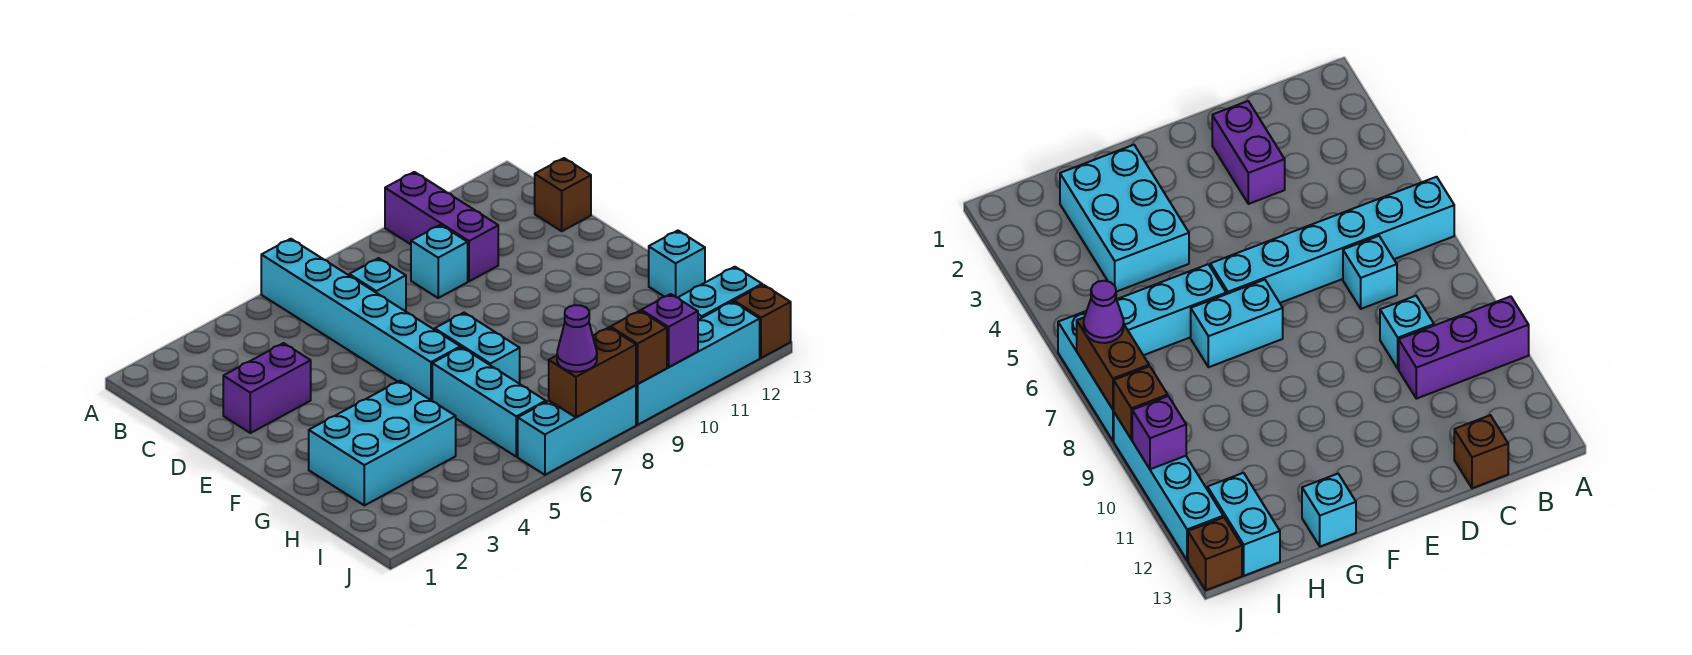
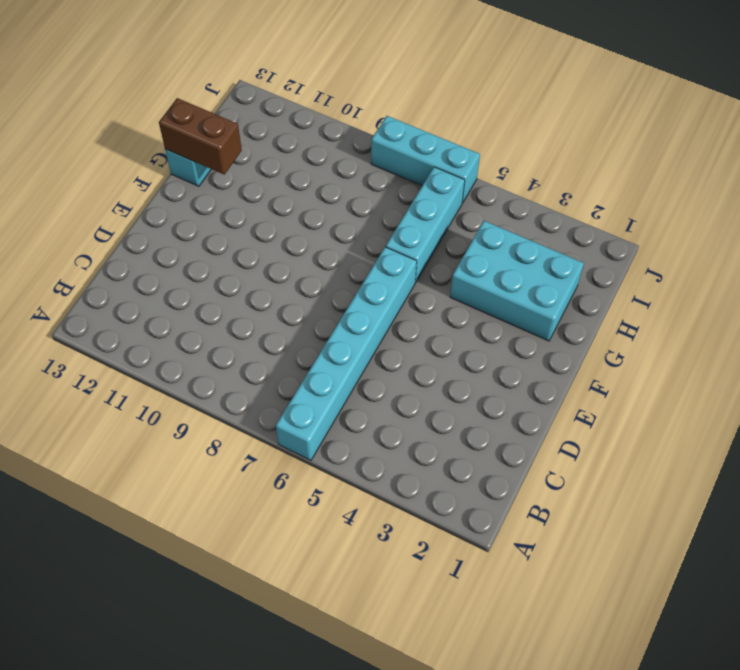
brown 1x2 brick [159,98,242,174] -> brown 1x2 brick moved to [549,328,636,417]
none -> purple 1x3 brick [385,172,498,281]
none -> cyan 1x1 brick [349,258,406,311]
none -> cyan 1x1 brick [411,225,468,298]

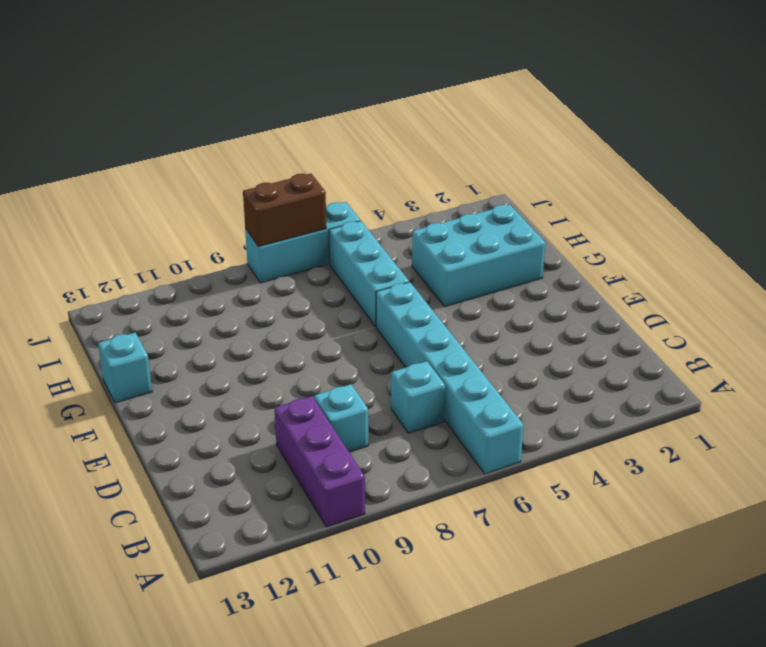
none -> brown 1x1 brick [535,158,591,231]
none -> purple 1x2 brick [223,343,311,433]
none -> cyan 1x2 brick [435,313,520,384]

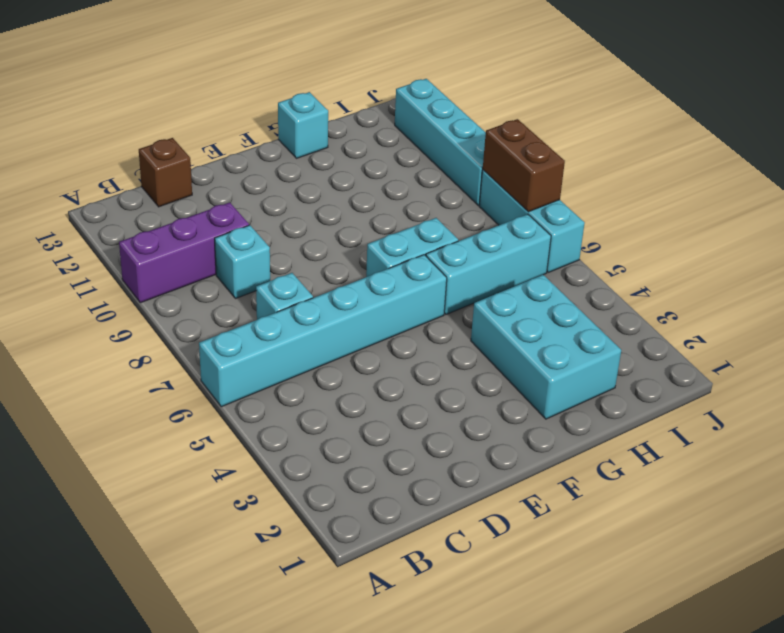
none -> purple 1x2 brick [223,343,311,433]
none -> cyan 1x2 brick [678,267,762,320]
none -> brown 1x1 brick [734,285,791,358]

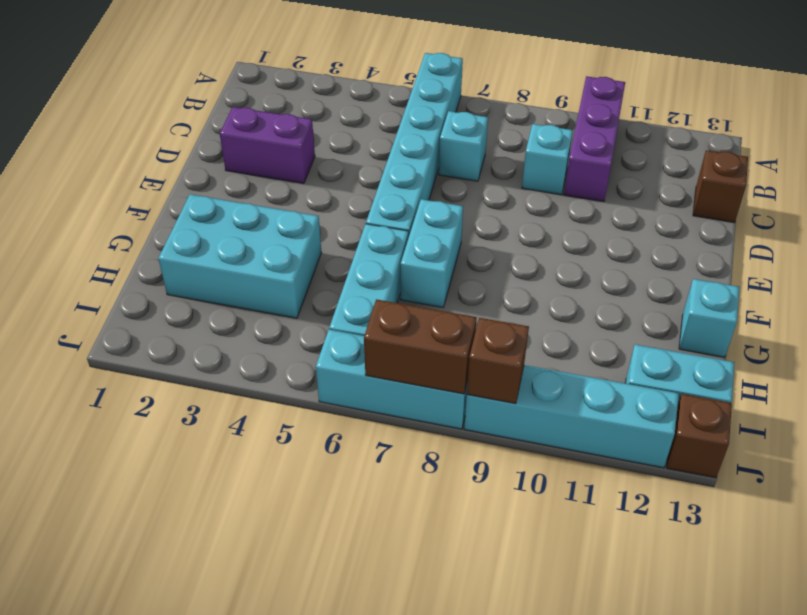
none -> purple 1x1 brick [641,294,698,367]
none -> purple 1x1 cone [557,305,597,372]

